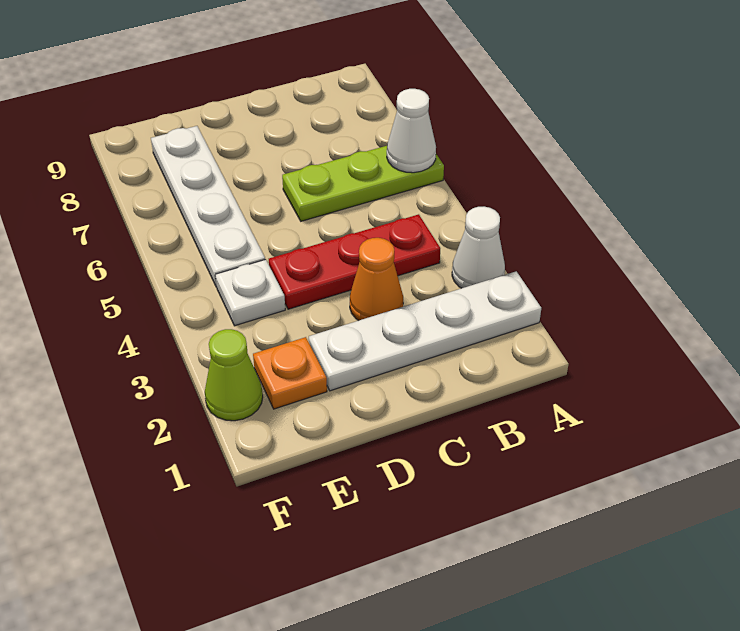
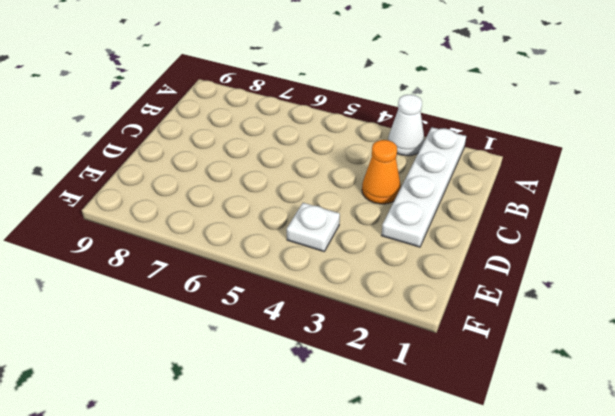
none -> lime 1x3 plate [282,146,444,221]
none -> red 1x3 plate [269,214,440,309]

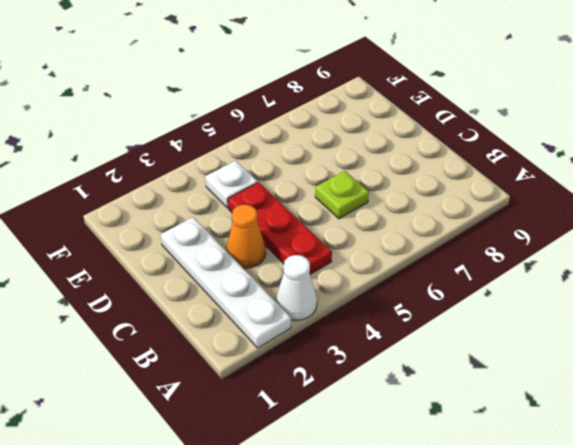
lime 1x1 plate [315,171,369,219] -> lime 1x3 plate [282,146,444,221]
none -> orange 1x1 plate [253,337,327,409]
none -> white 1x4 plate [151,126,265,287]

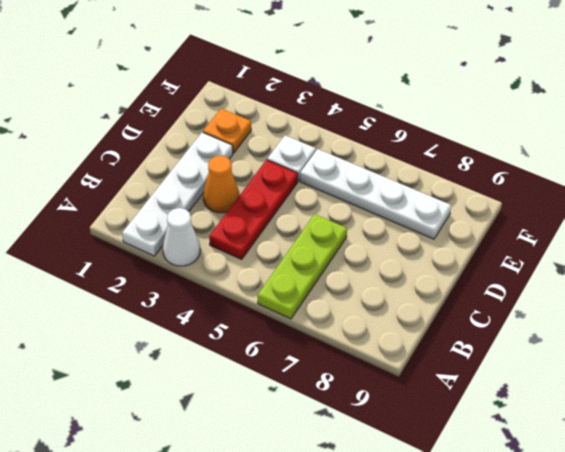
none -> lime 1x1 cone [205,329,263,421]
none -> white 1x1 cone [387,89,436,173]

